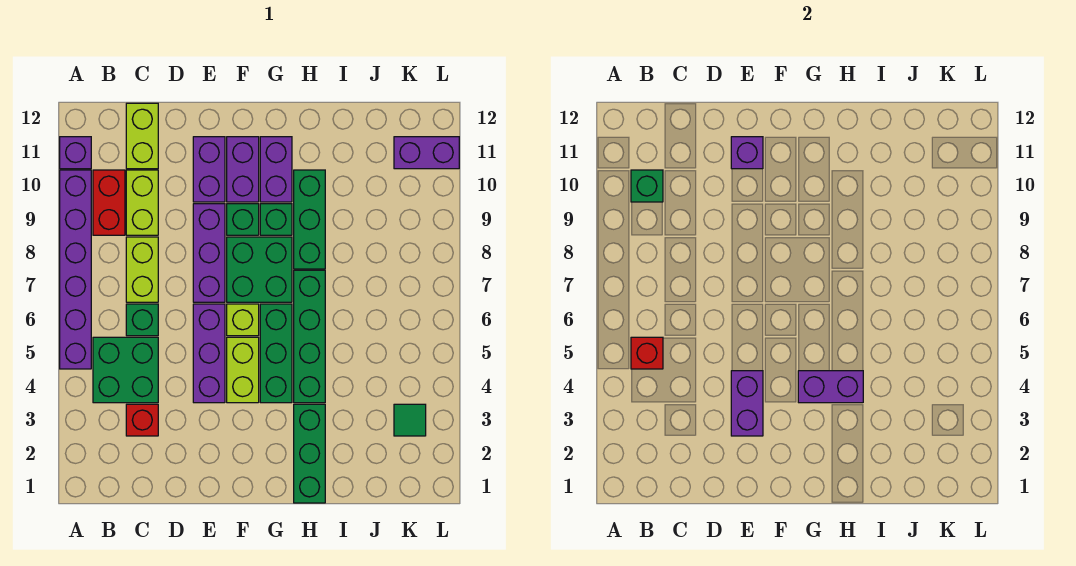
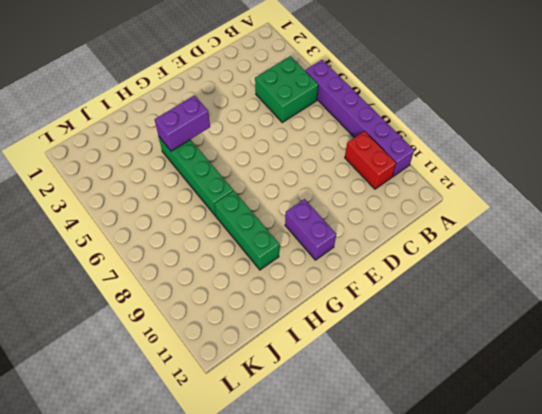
none -> purple 1x1 brick [60,137,91,169]
none -> red 1x1 brick [126,404,158,436]
none -> green 1x1 brick [126,304,158,336]
none -> lime 1x2 brick [126,237,158,302]

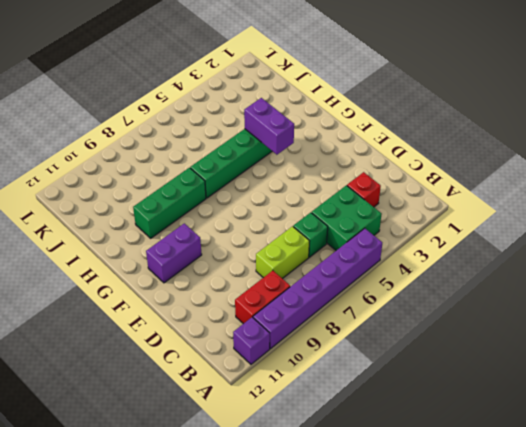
none -> lime 1x2 brick [126,170,158,235]
none -> lime 1x2 brick [126,103,158,169]
none -> purple 1x3 brick [193,304,225,403]
none -> purple 1x3 brick [193,204,225,302]

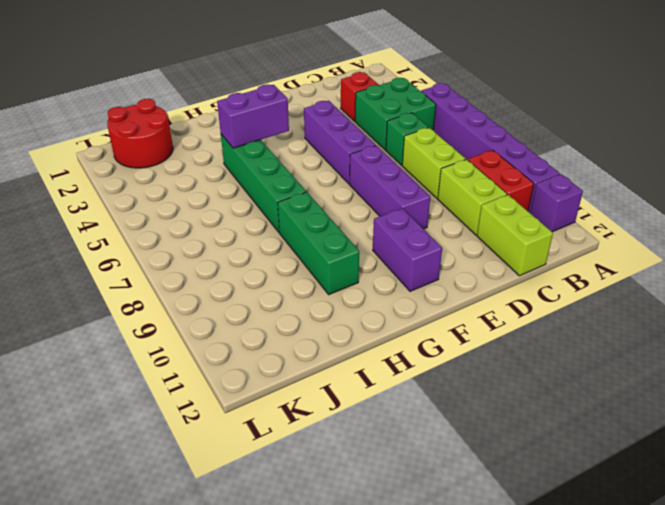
red 2x2 round brick [107,99,173,168] -> none
none -> purple 1x2 brick [193,137,225,202]
none -> lime 1x2 brick [227,337,259,403]
none -> lime 1x1 brick [227,304,259,336]
none -> green 2x2 brick [227,237,292,302]

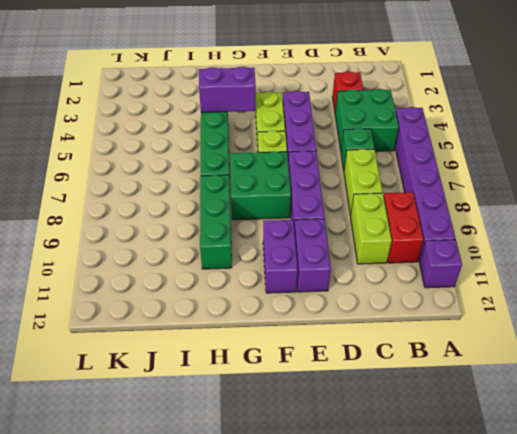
none -> lime 1x2 brick [126,103,158,169]
none -> green 1x1 brick [227,204,259,235]
none -> green 1x3 brick [260,304,292,403]
none -> green 1x1 brick [260,204,292,235]

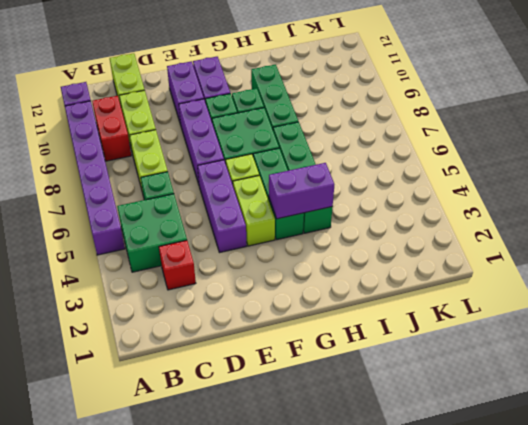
none -> purple 1x2 brick [260,137,292,202]
none -> green 1x3 brick [294,404,325,503]
none -> green 1x1 tile [394,404,426,436]
none -> purple 1x2 brick [394,137,459,169]

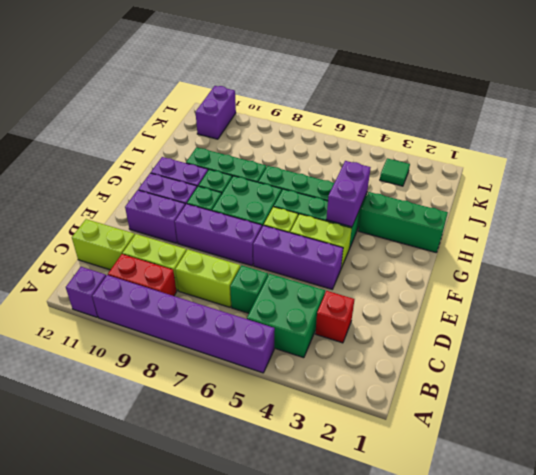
none -> red 1x1 brick [631,337,663,369]
none -> green 1x1 brick [631,170,663,202]
none -> purple 1x2 brick [731,371,763,436]
none -> purple 1x1 brick [731,137,763,169]

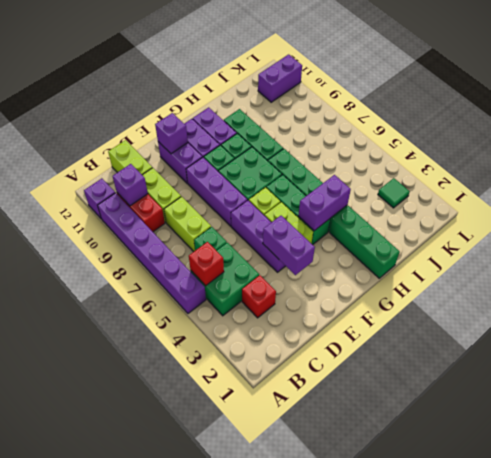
purple 1x1 brick [113,164,148,206] -> green 1x1 brick [631,170,663,202]

